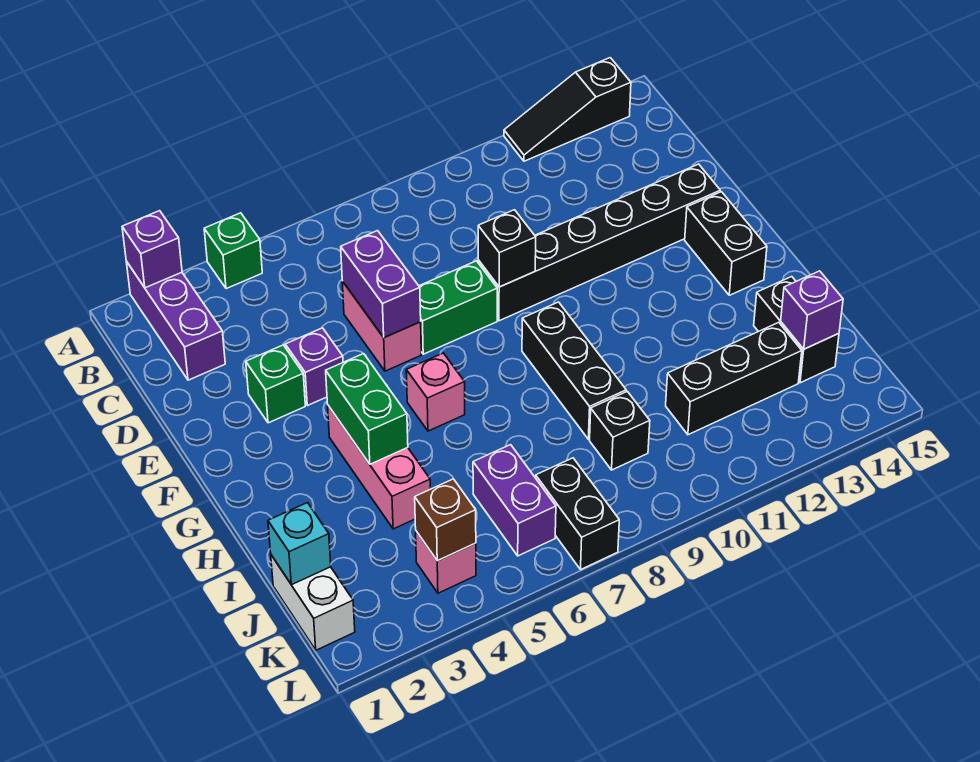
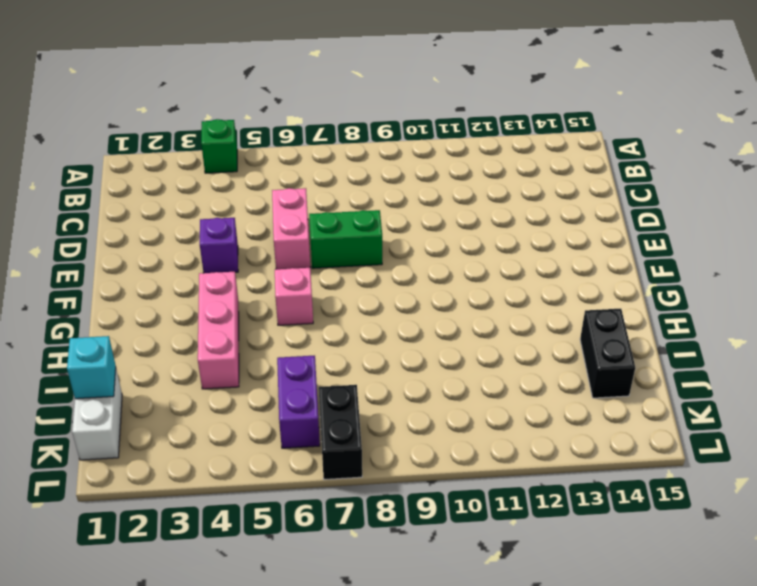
none -> purple 1x3 brick [126,261,225,380]
none -> black 1x3 slope [504,58,631,161]
none -> green 1x1 brick [246,345,305,423]

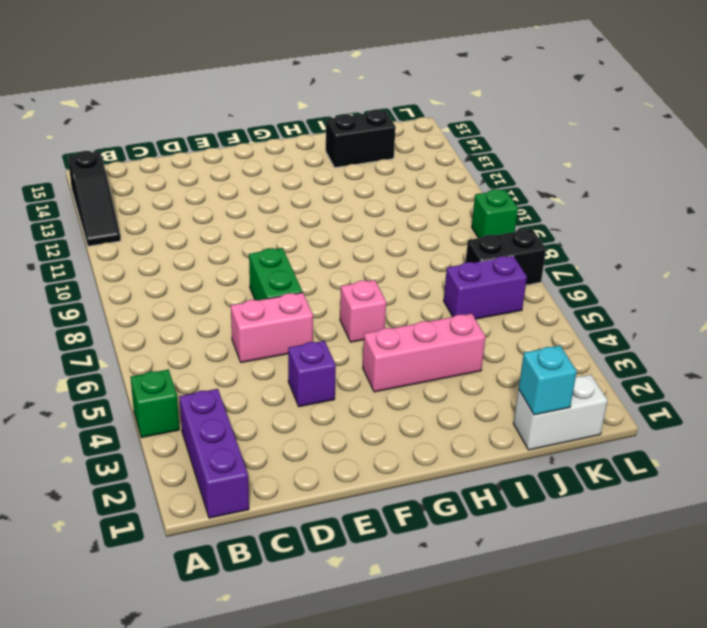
purple 1x3 brick [179,389,249,518] -> purple 1x3 brick turned to [126,261,225,380]
green 1x1 brick [472,189,518,238] -> green 1x1 brick moved to [246,345,305,423]
none -> black 1x6 brick [478,164,720,321]
none -> black 1x2 brick [685,192,767,295]
none -> black 1x3 brick [522,302,626,439]

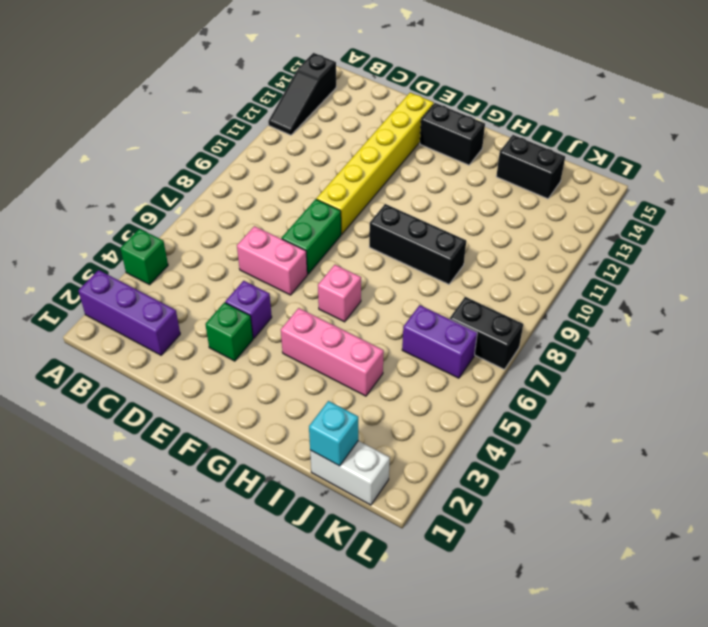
yellow 1x6 brick [316,93,434,234] -> black 1x6 brick [478,164,720,321]
none -> black 1x1 brick [590,391,650,470]
none -> black 1x3 brick [666,322,802,435]
none -> pink 1x1 brick [416,531,476,593]

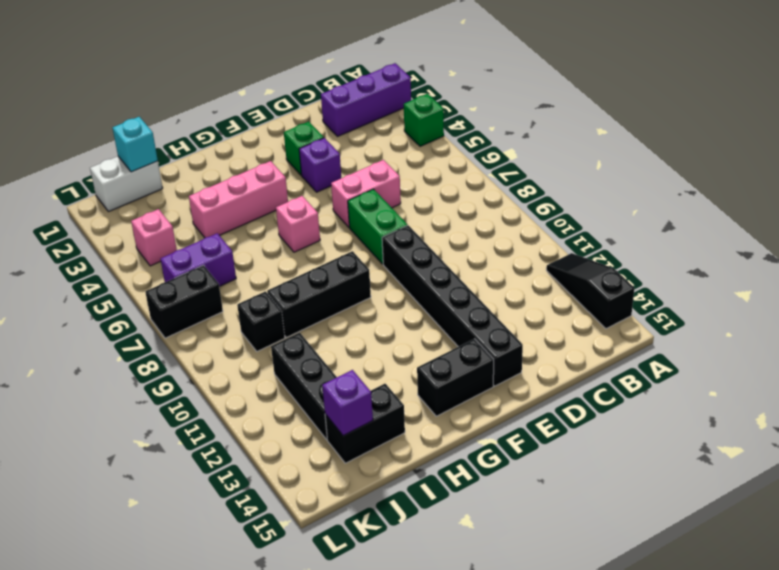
none -> purple 1x1 brick [122,211,182,288]
none -> purple 1x2 brick [341,231,421,338]
none -> black 1x1 brick [478,210,536,287]

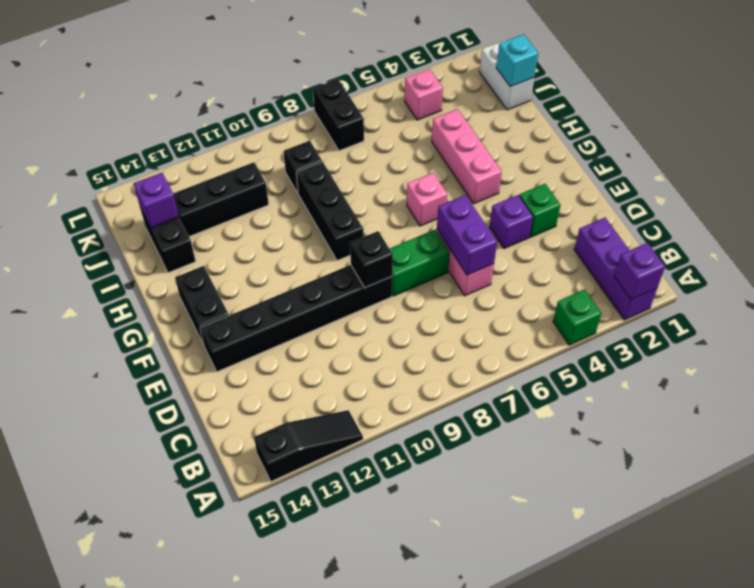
none -> purple 1x2 brick [473,445,556,556]
none -> green 1x2 brick [326,354,408,464]
none -> brown 1x1 brick [415,479,476,561]

